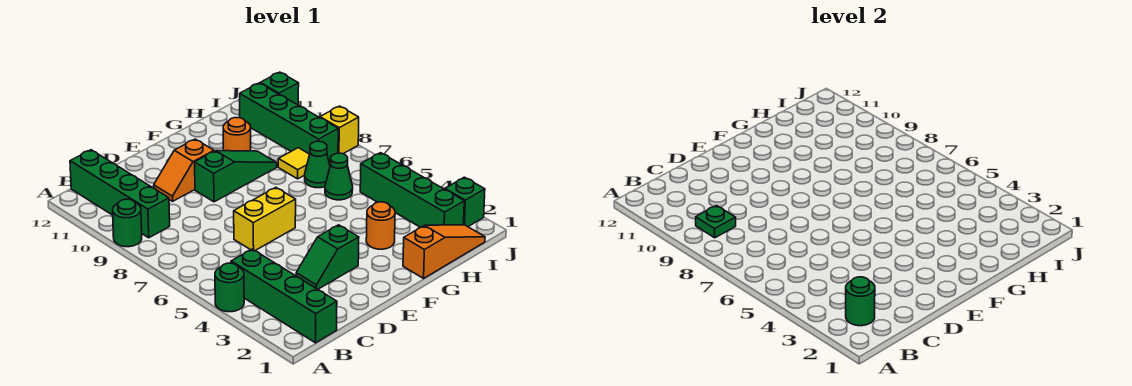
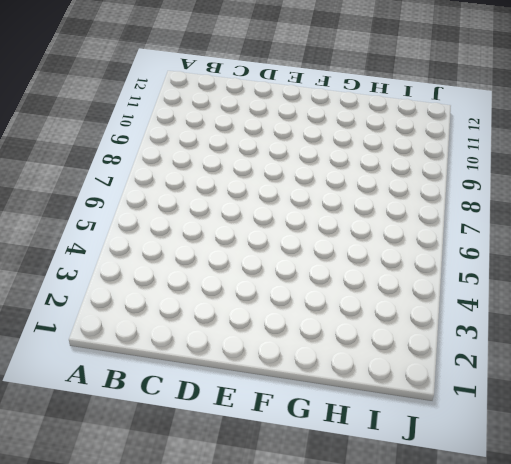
none -> green 1x1 round brick [215,263,244,312]
none -> green 1x1 round brick [113,199,142,247]
none -> green 1x4 brick [231,249,337,343]

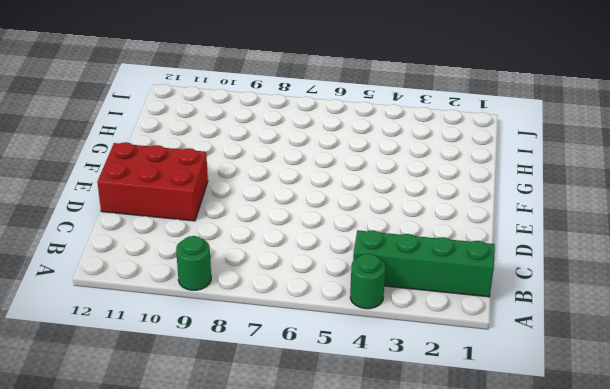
red 2x3 brick [97,142,208,221] -> orange 1x2 slope [154,139,214,201]
none -> green 1x4 brick [70,150,170,238]
none -> green 1x2 slope [296,225,359,289]
none -> yellow 1x2 brick [234,187,296,250]

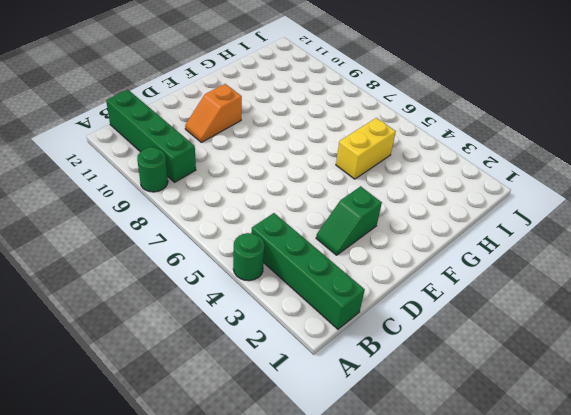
yellow 1x2 brick [336,118,396,179] -> yellow 1x2 brick moved to [234,187,296,250]
none -> green 1x3 slope [195,151,277,202]
none -> orange 1x3 slope [403,225,485,278]
none -> orange 1x1 round brick [366,202,395,249]

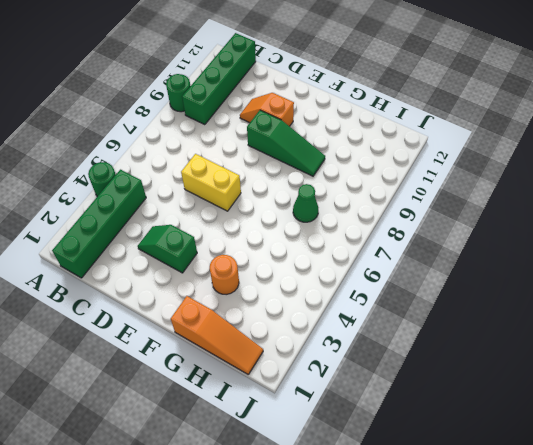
none -> orange 1x1 round brick [223,118,251,151]
none -> green 1x1 cone [325,153,353,200]
none -> yellow 1x1 tile [278,148,310,179]

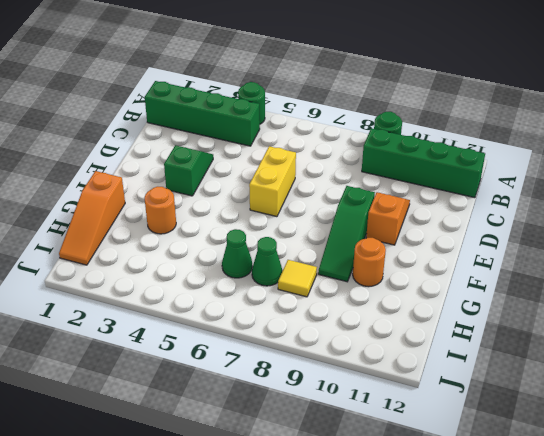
none -> green 1x4 brick [360,153,464,227]
none -> green 1x4 brick [240,83,338,161]
none -> green 1x1 brick [445,177,485,227]

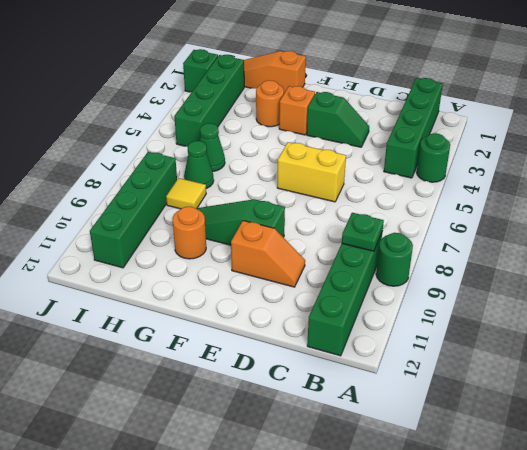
orange 1x1 brick [279,86,315,135] -> none
none -> yellow 1x1 brick [320,106,359,154]
none -> green 1x1 brick [260,72,299,105]
none -> green 1x1 round brick [846,277,875,326]

